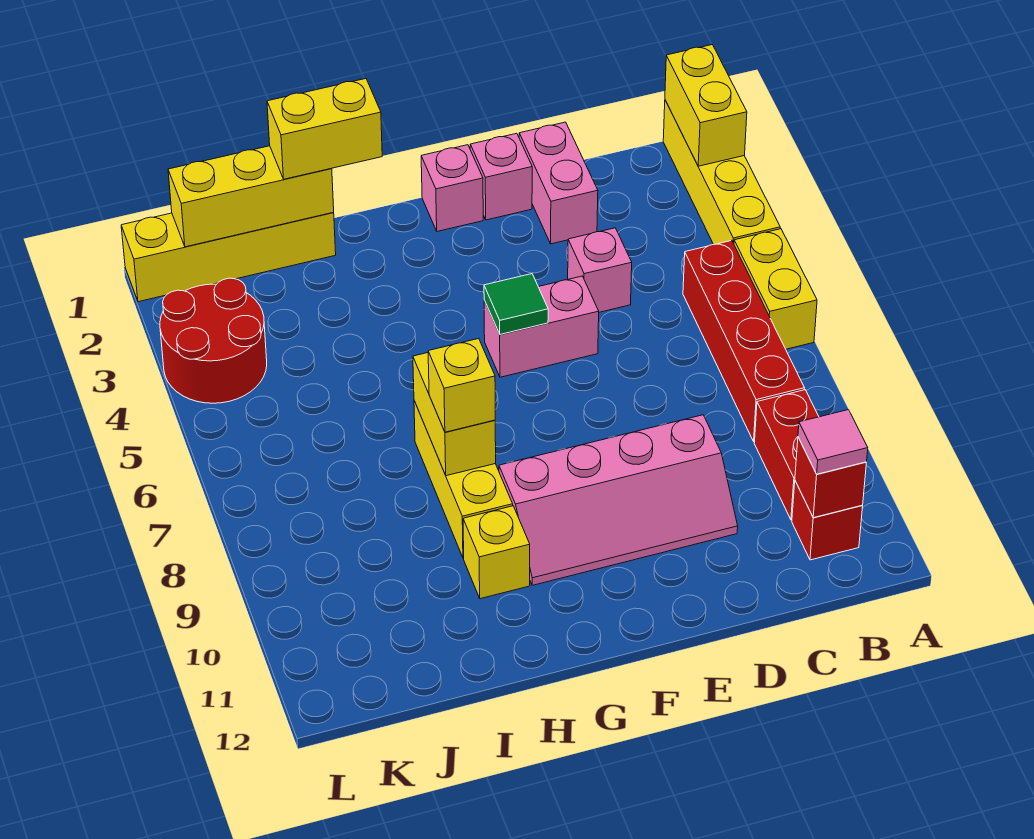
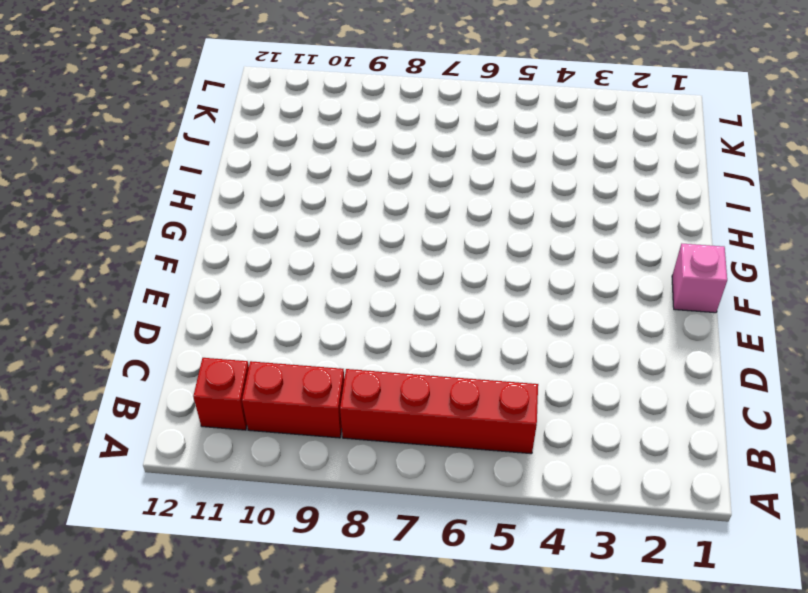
none -> yellow 1x4 brick [663,100,780,244]
none -> yellow 1x2 brick [734,229,817,349]
none -> pink 1x2 brick [519,122,598,244]

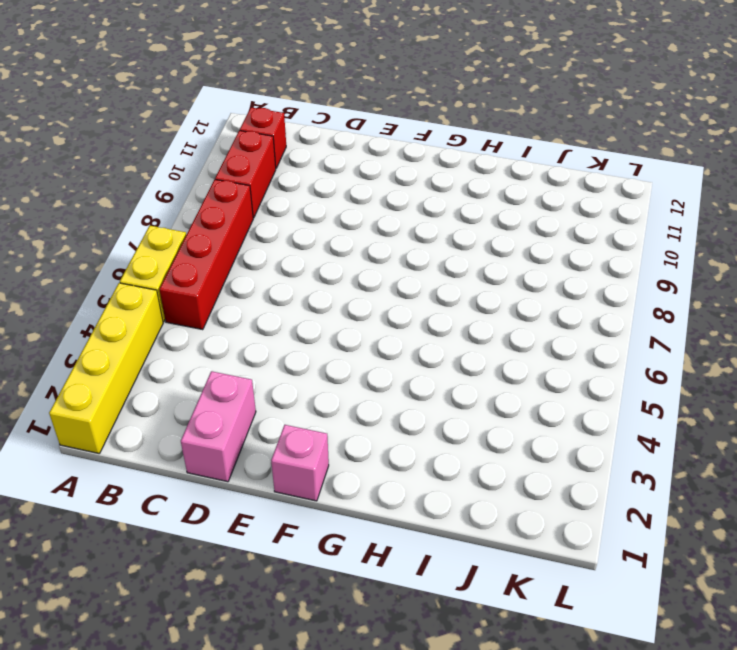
none -> pink 1x1 brick [568,228,632,312]
none -> pink 2x4 slope [499,415,738,585]
none -> pink 1x1 brick [470,133,532,220]

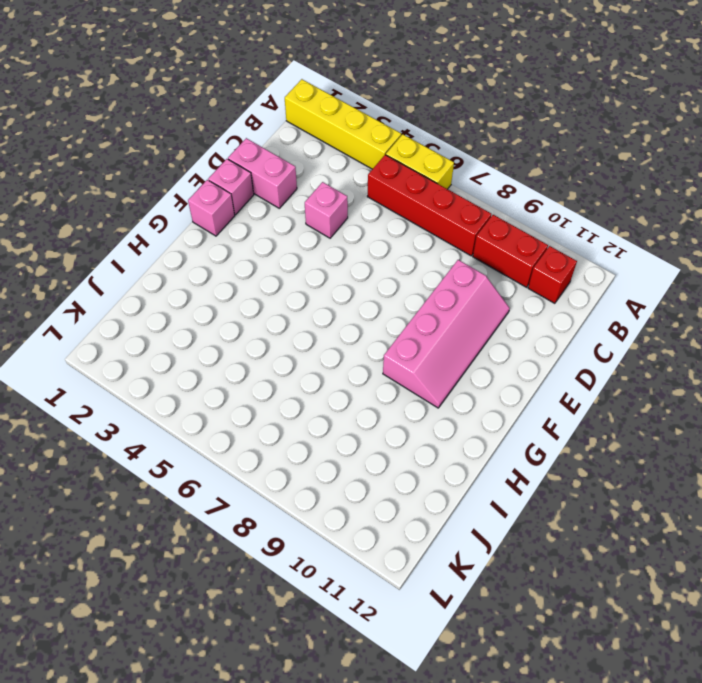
none -> pink 1x2 brick [484,276,599,377]
none -> yellow 1x3 brick [414,401,513,558]
none -> yellow 1x1 brick [463,506,530,599]

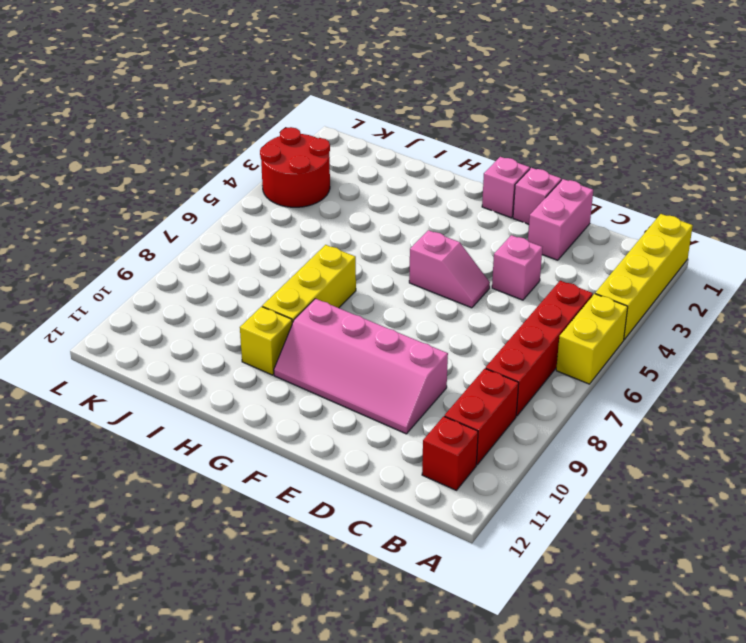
pink 1x2 slope [409,230,490,308] -> pink 1x2 brick [484,276,599,377]
none -> yellow 1x4 brick [121,212,336,302]
none -> yellow 1x2 brick [665,45,747,166]
none -> red 1x1 brick [795,437,866,518]

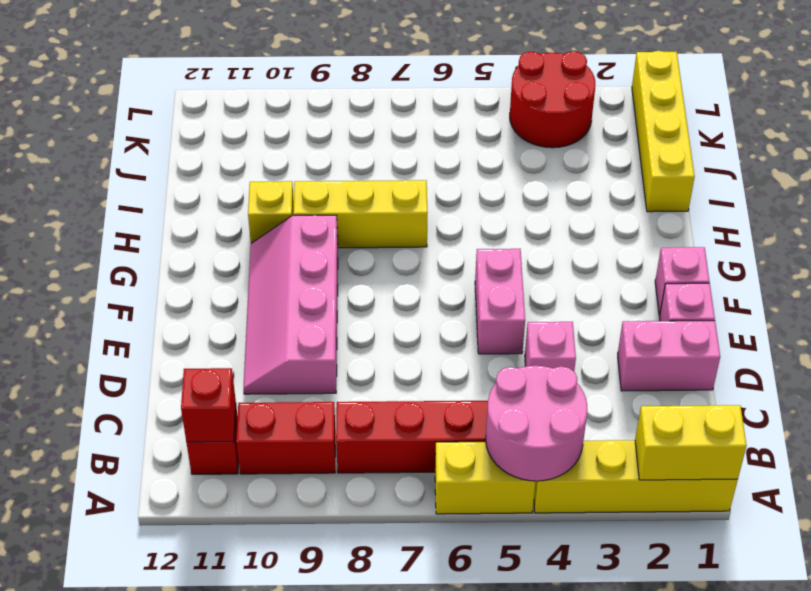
pink 2x2 round brick [486,366,587,481] -> none
none -> green 1x1 tile [484,274,548,334]
none -> yellow 1x2 brick [413,353,496,476]
none -> yellow 1x3 brick [168,146,334,247]

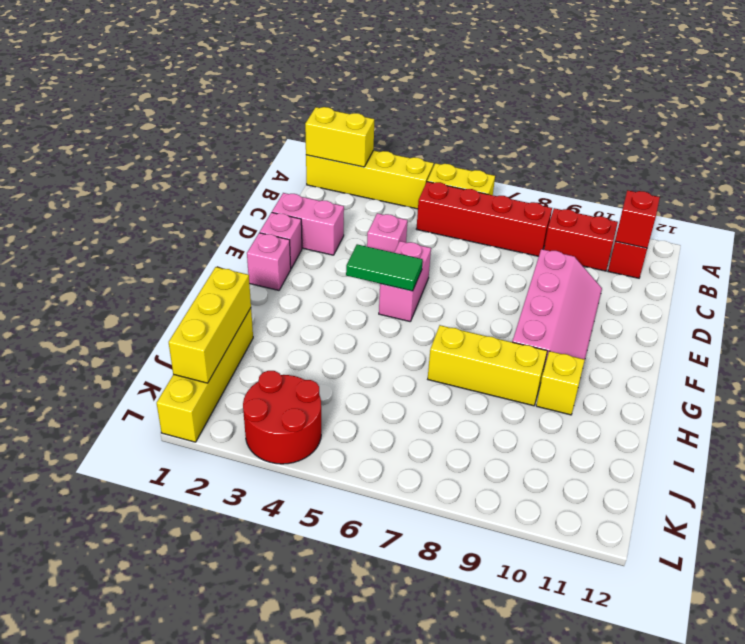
green 1x2 tile [346,244,423,291] -> green 1x1 tile [484,274,548,334]
none -> yellow 1x2 brick [413,353,496,476]
none -> pink 1x1 tile [798,410,868,474]
none -> yellow 1x2 brick [267,79,382,179]

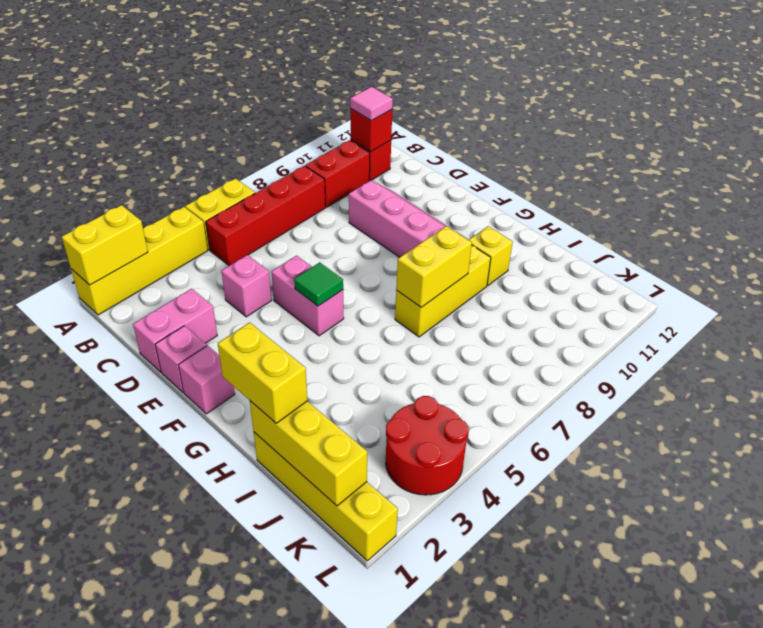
none -> yellow 1x1 brick [428,339,495,432]

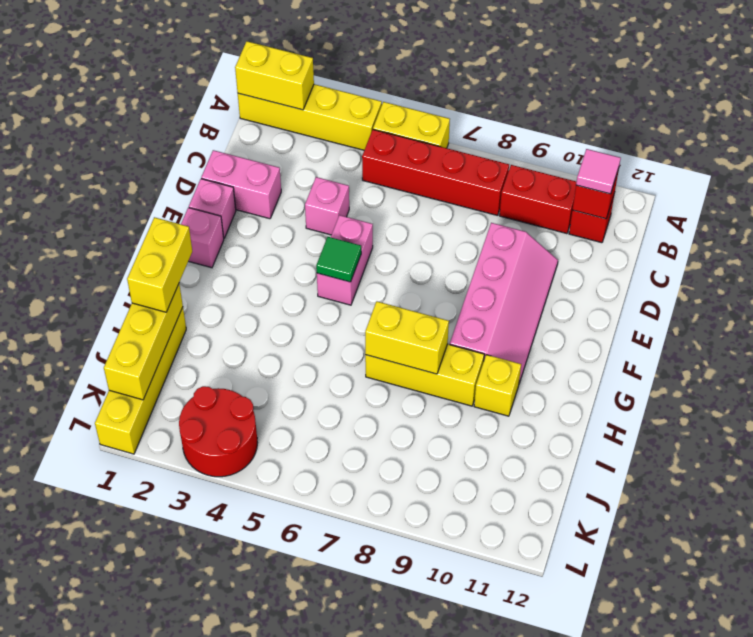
none -> yellow 1x1 brick [428,339,495,432]

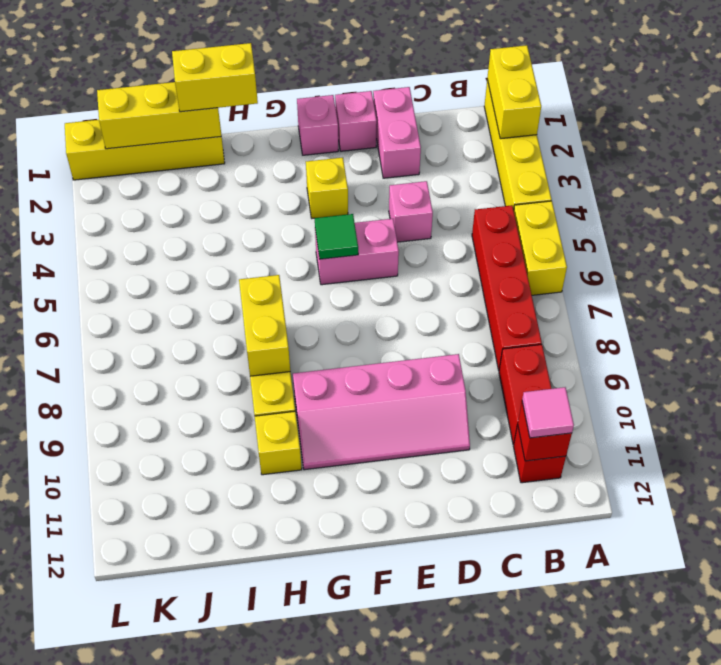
yellow 1x1 brick [306,158,348,218] -> yellow 1x1 brick moved to [428,339,495,432]
none -> red 2x2 round brick [160,278,267,403]

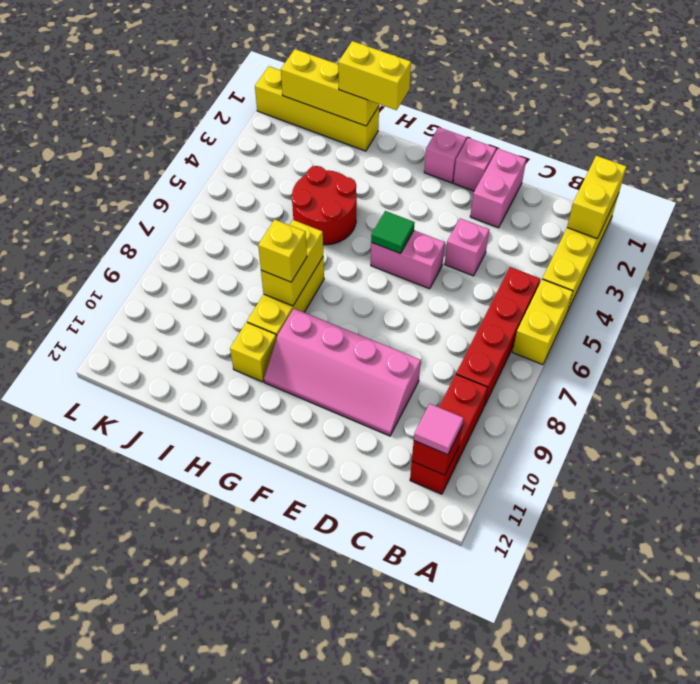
red 2x2 round brick [292,166,357,245] -> red 2x2 round brick moved to [160,278,267,403]

